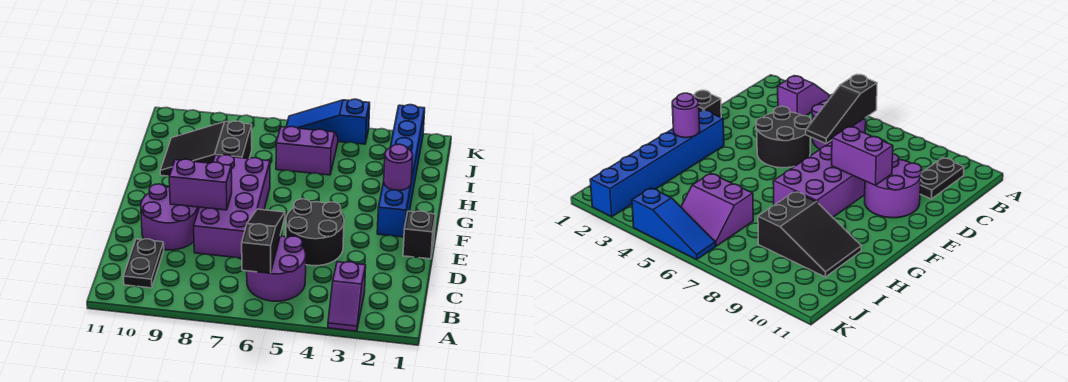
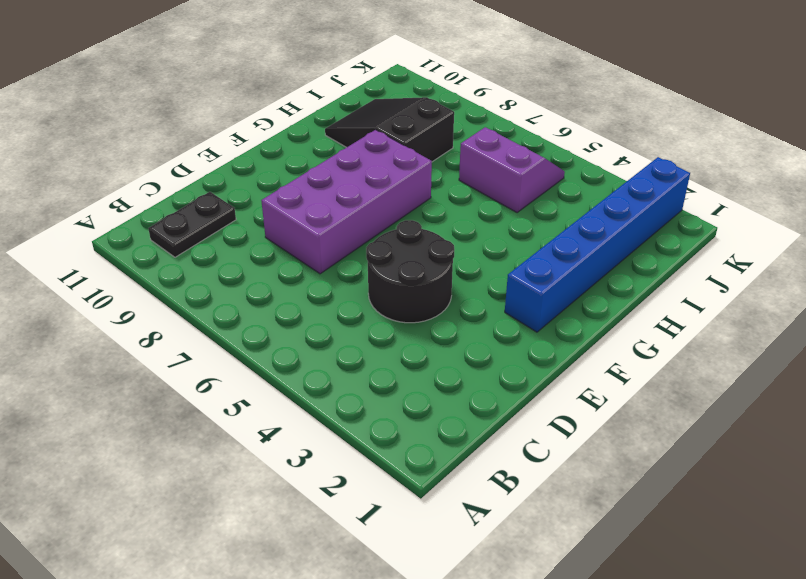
none -> purple 1x2 slope [328,262,366,331]
none -> purple 2x2 round brick [247,236,306,301]
none -> purple 2x2 round brick [141,184,198,250]

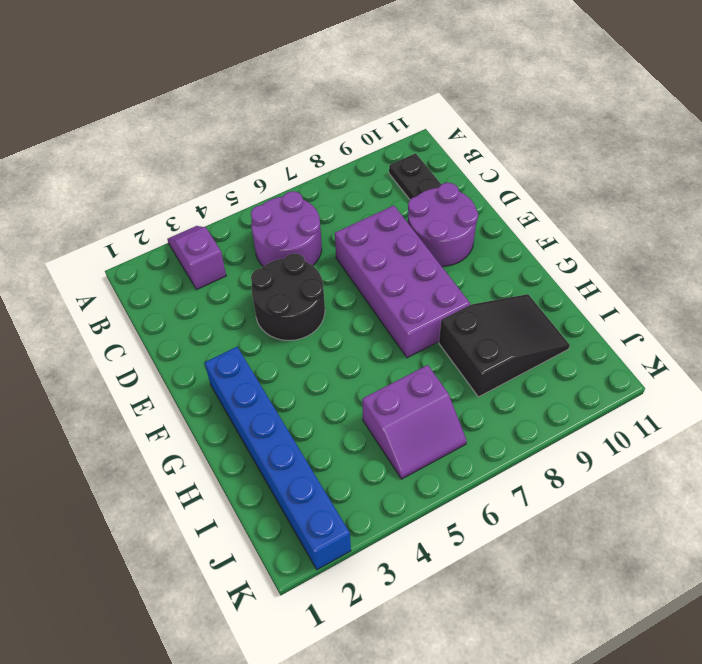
none -> black 1x1 brick [403,211,436,259]
none -> blue 1x3 slope [286,99,370,144]
none -> black 1x3 slope [242,209,285,273]

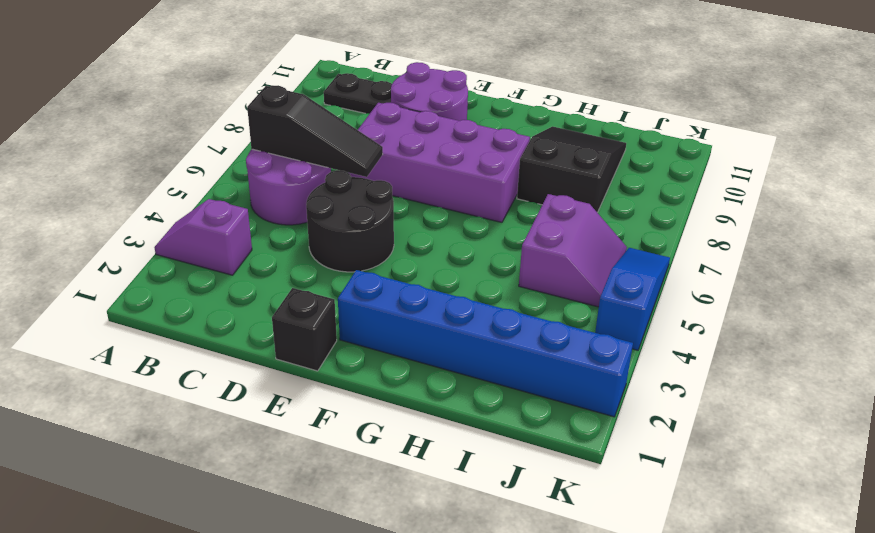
none -> purple 1x2 brick [169,159,232,210]
none -> purple 1x1 round brick [384,144,413,190]

